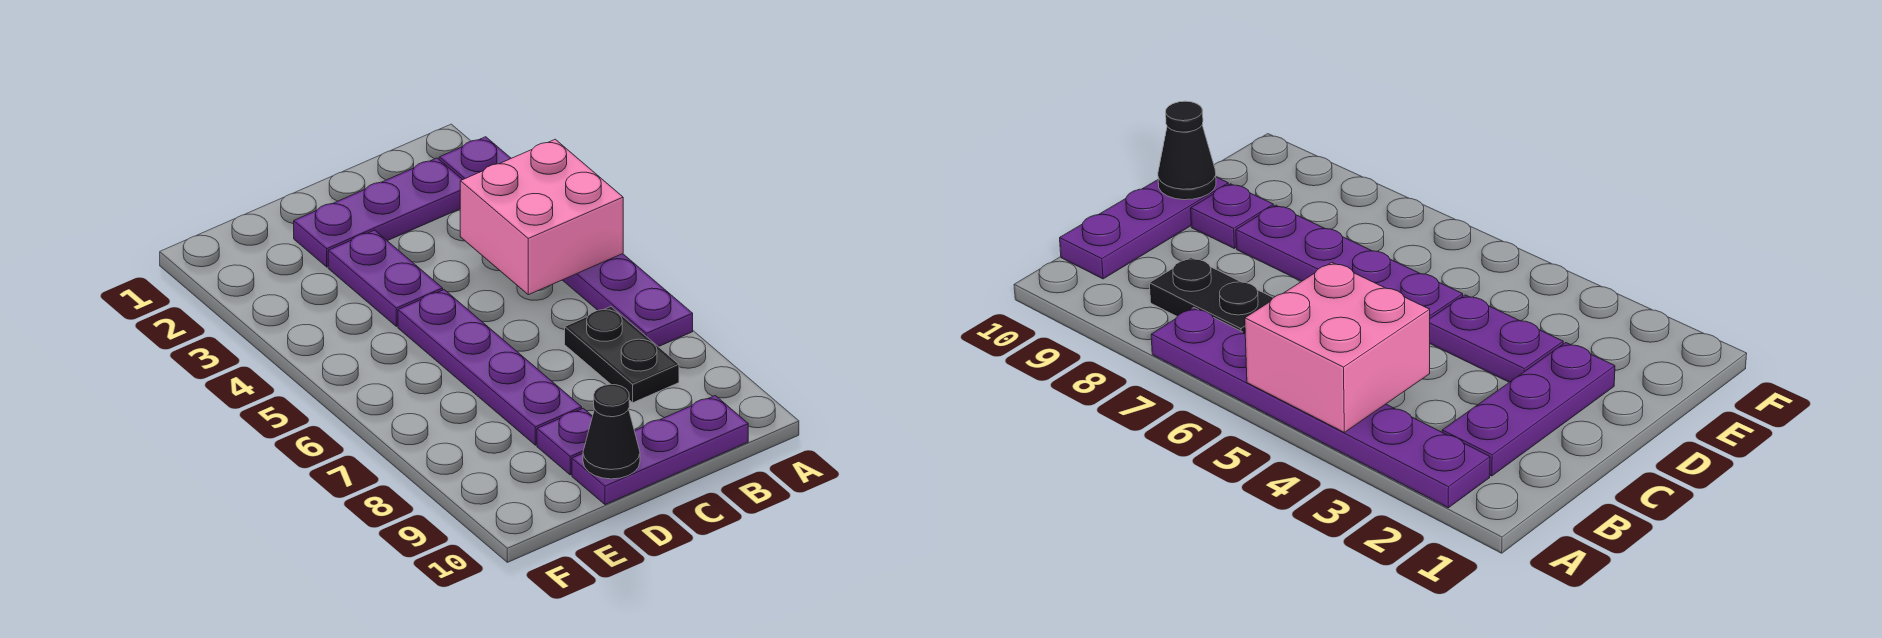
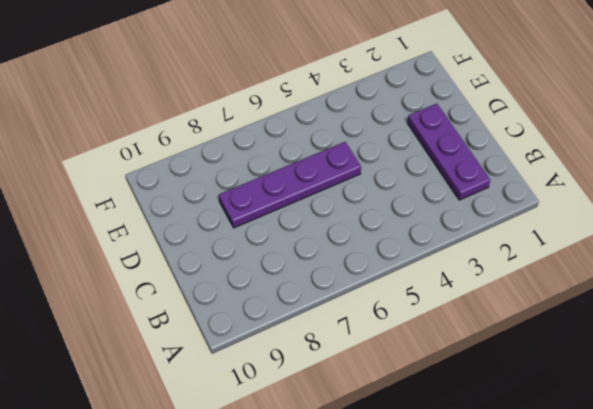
none -> purple 1x6 plate [439,137,693,347]
none -> black 1x2 plate [565,307,679,403]

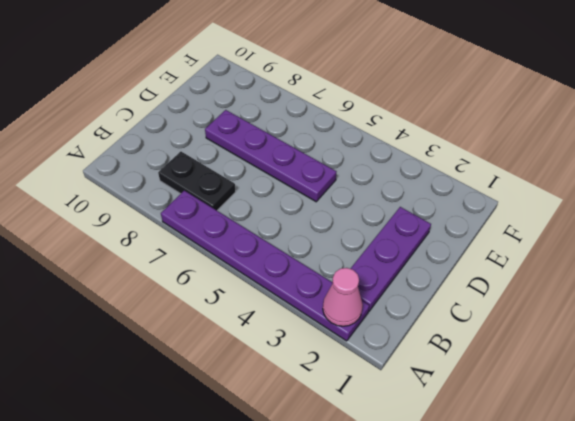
pink 1x1 cone [323,268,363,326] -> none
none -> purple 1x3 plate [572,396,748,505]
none -> purple 1x2 plate [328,230,443,326]

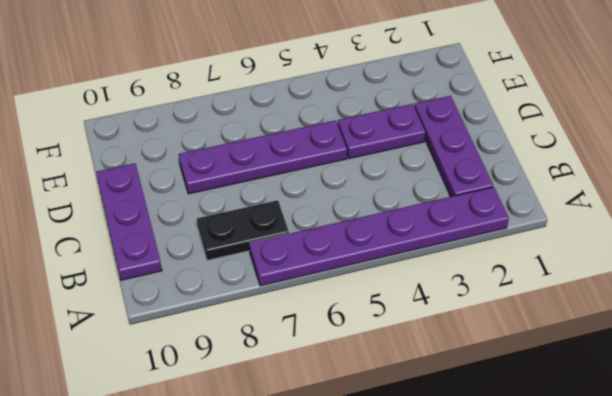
none -> purple 1x1 plate [537,408,592,475]
none -> pink 2x2 brick [460,139,623,295]

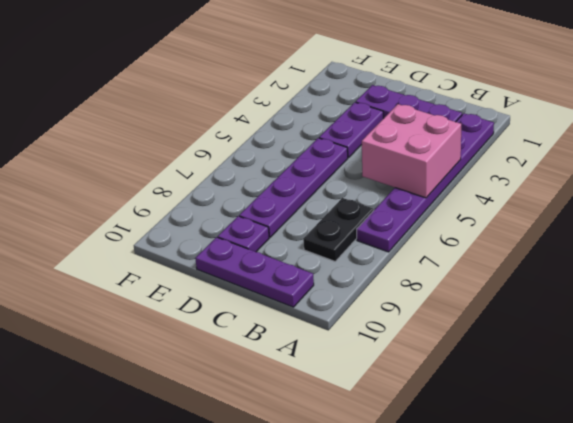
none -> black 1x1 cone [583,384,640,479]

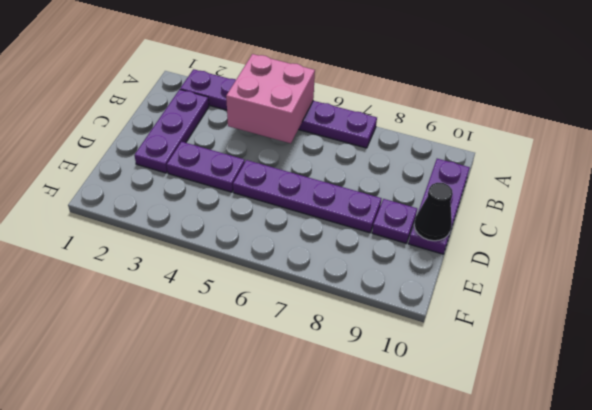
none -> black 1x2 plate [565,307,679,403]

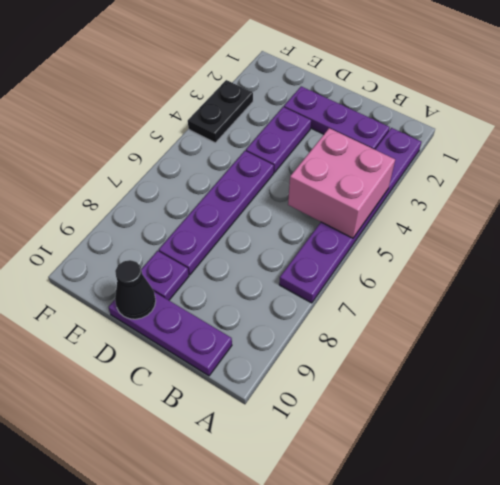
black 1x2 plate [188,80,253,143] -> black 1x2 plate moved to [565,307,679,403]

